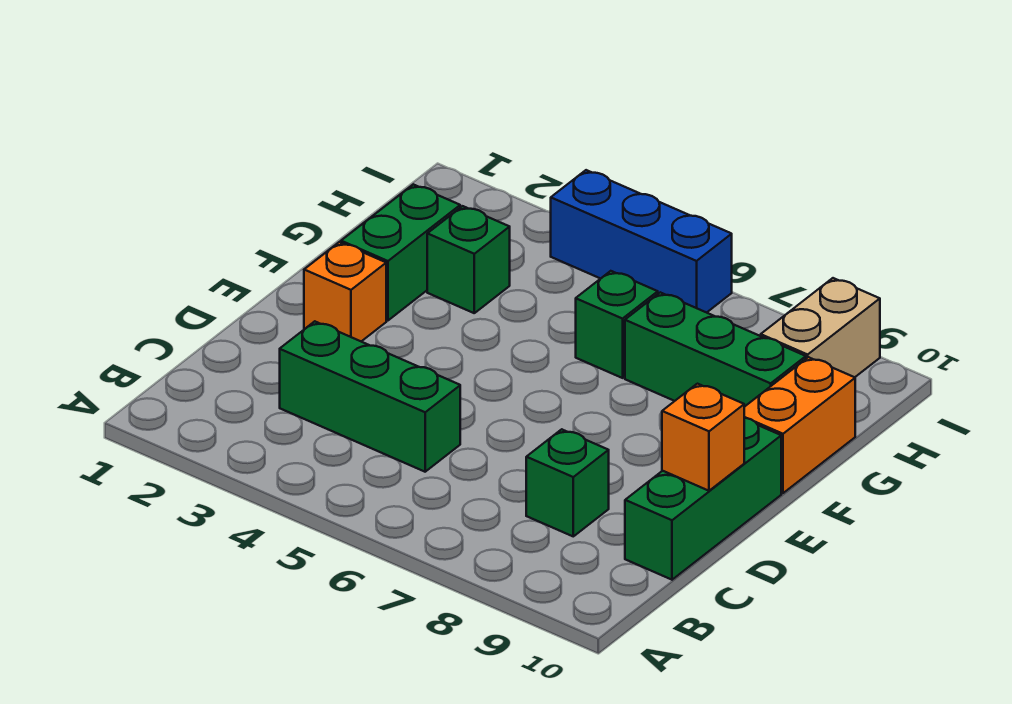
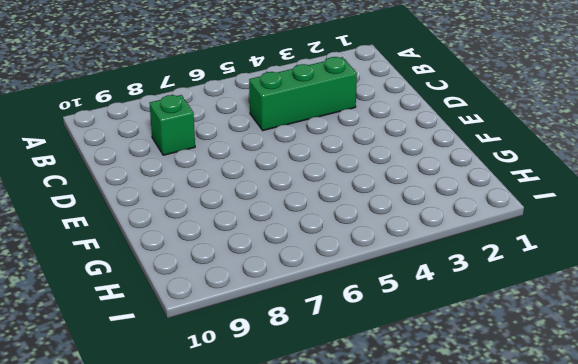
none -> green 1x3 brick [625,418,781,580]
none -> orange 1x1 brick [304,242,386,341]
none -> green 1x2 brick [341,184,460,320]

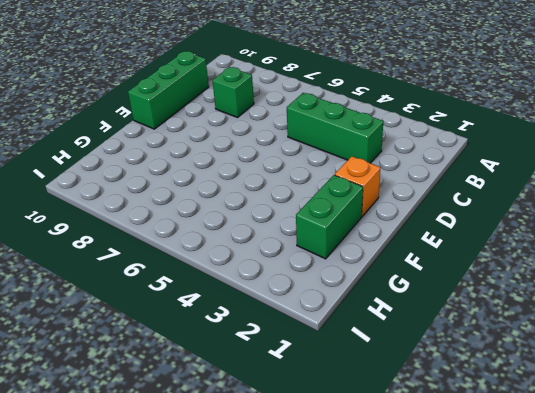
none -> orange 1x2 brick [744,357,855,493]
none -> green 1x1 brick [427,206,510,313]
none -> green 1x1 brick [576,271,658,378]

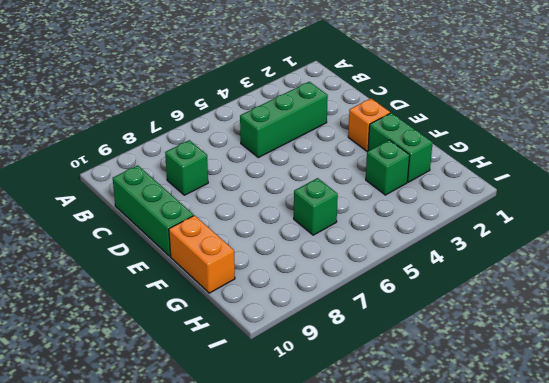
none -> green 1x3 brick [625,292,806,407]
none -> tan 1x2 brick [761,278,880,377]
none -> blue 1x3 brick [551,170,732,313]

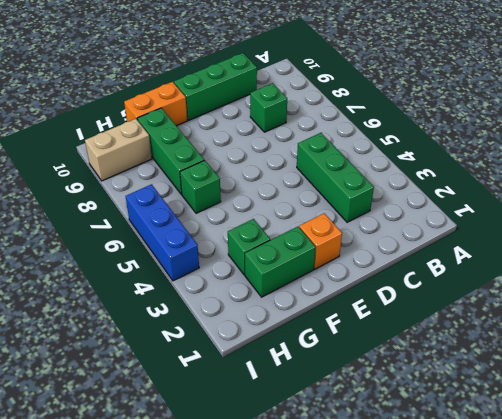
none -> orange 1x1 brick [662,384,744,491]

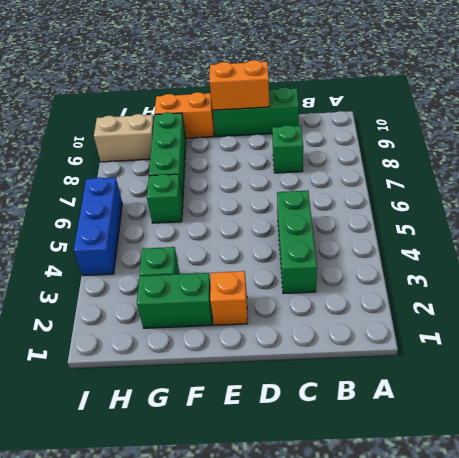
orange 1x2 brick [210,60,269,110] -> orange 1x1 brick [662,384,744,491]

